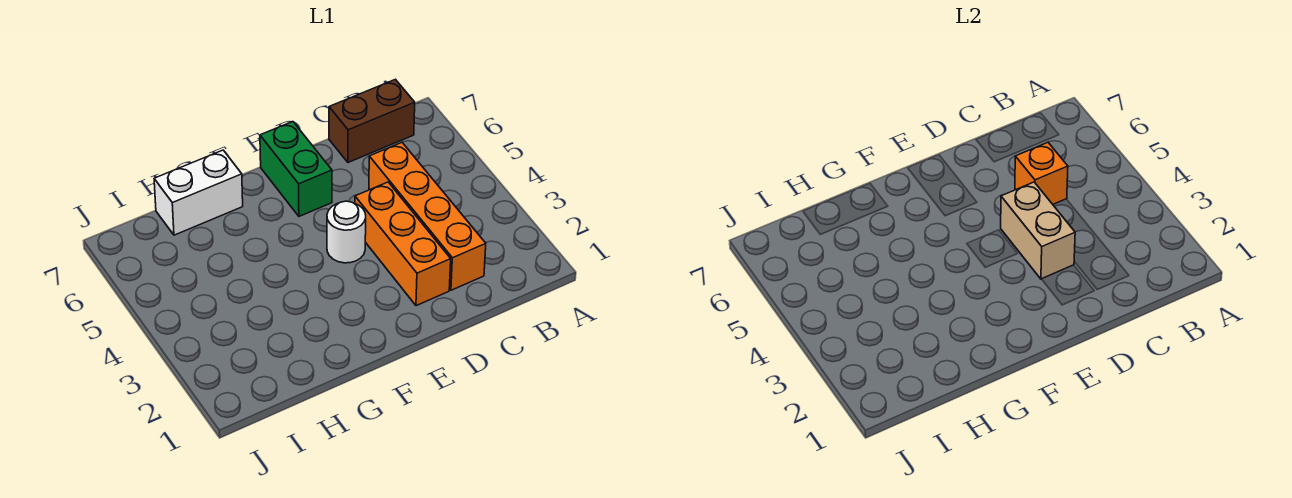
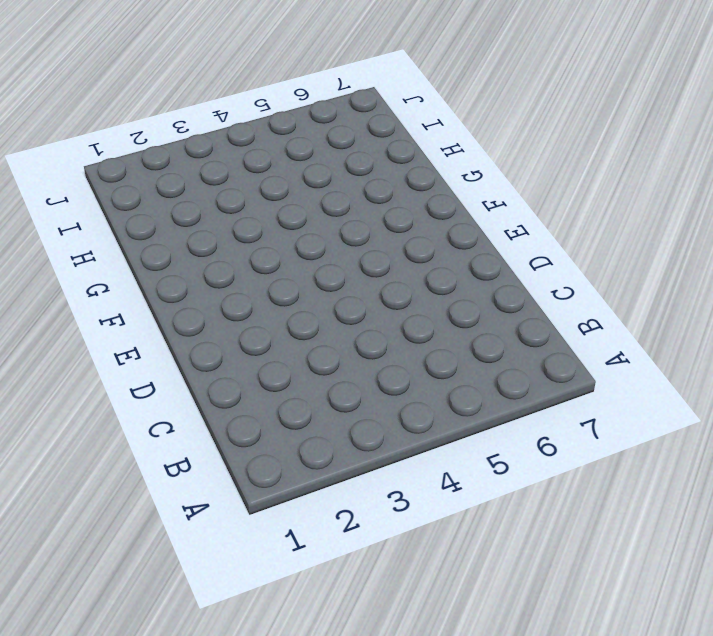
none -> brown 1x2 brick [329,79,415,162]
none -> orange 1x4 brick [369,143,486,290]

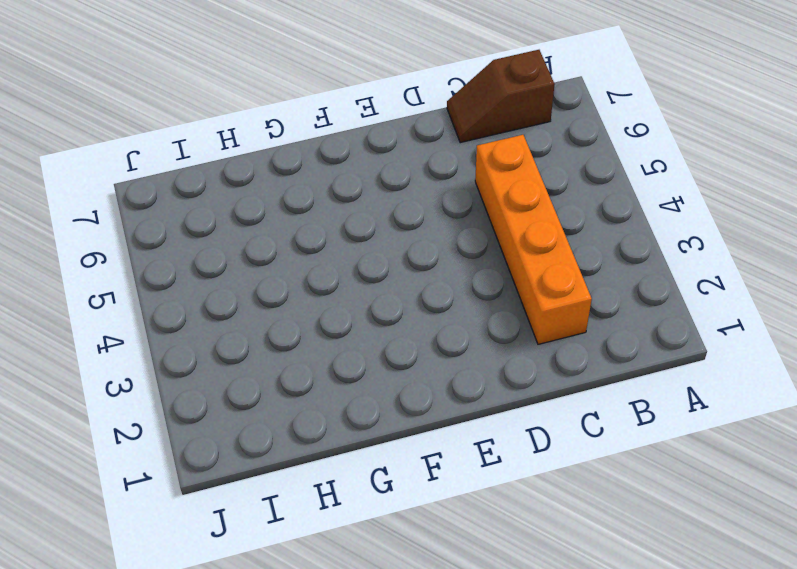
brown 1x2 slope [447,50,555,143] -> brown 1x2 brick [329,79,415,162]
none -> orange 1x3 brick [355,182,451,306]
none -> white 1x1 round brick [327,201,366,263]

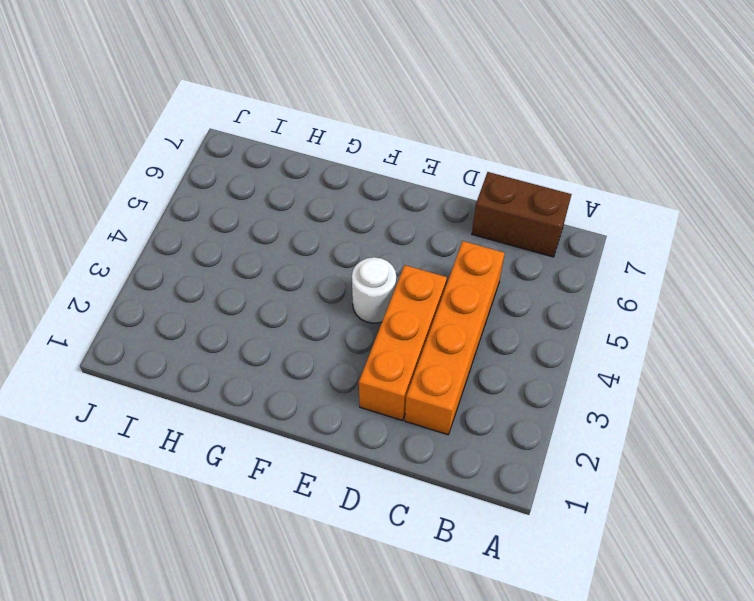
none -> green 1x2 brick [260,122,332,216]
none -> white 1x2 brick [154,150,243,235]

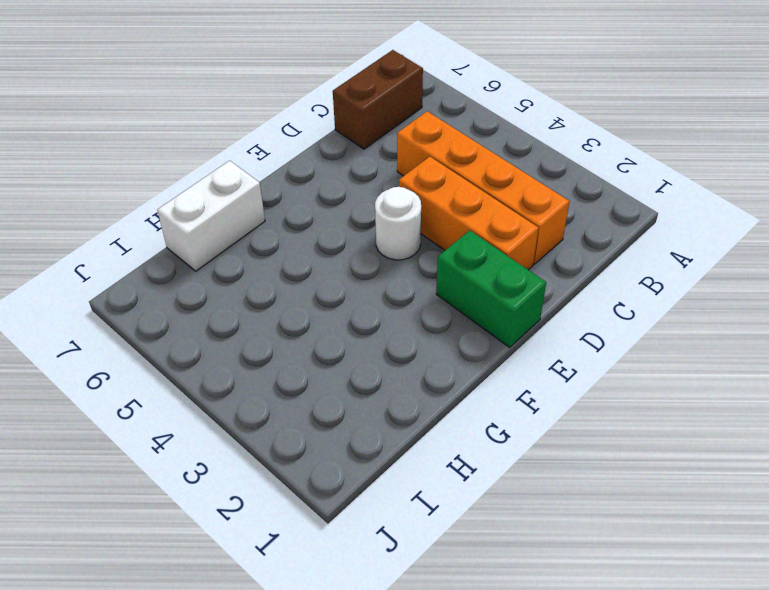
green 1x2 brick [436,230,546,347] -> green 1x2 brick moved to [260,122,332,216]
none -> orange 1x1 brick [1015,143,1068,204]
none -> tan 1x2 brick [1001,182,1075,279]

